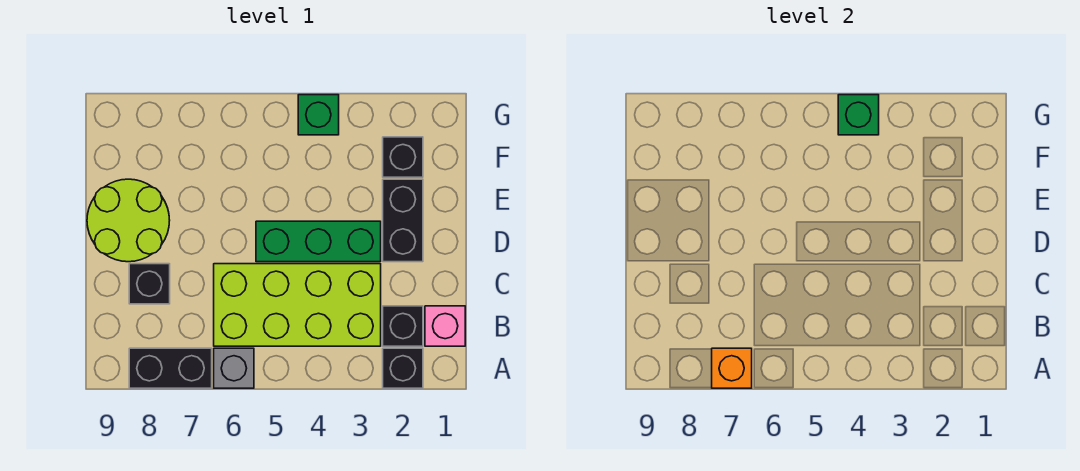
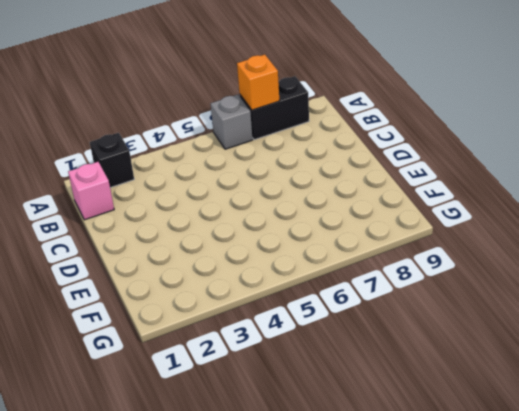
none -> black 1x1 brick [383,306,423,346]
none -> lime 2x4 brick [214,264,381,346]
none -> black 1x1 brick [129,264,170,304]

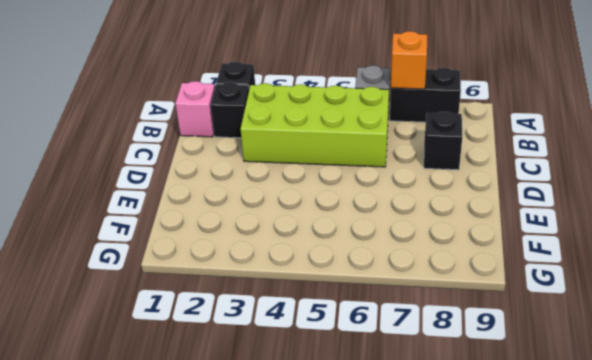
none -> black 1x2 brick [383,179,423,262]
none -> green 1x3 brick [256,221,381,262]
none -> lime 2x2 round brick [87,179,170,262]

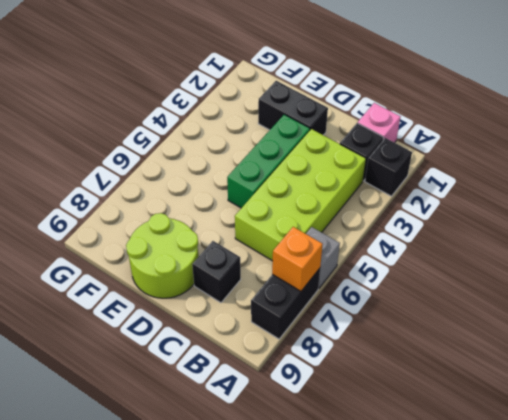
none -> black 1x1 brick [383,137,423,177]
none -> green 1x1 brick [298,95,339,135]
none -> green 1x1 brick [838,95,879,135]

